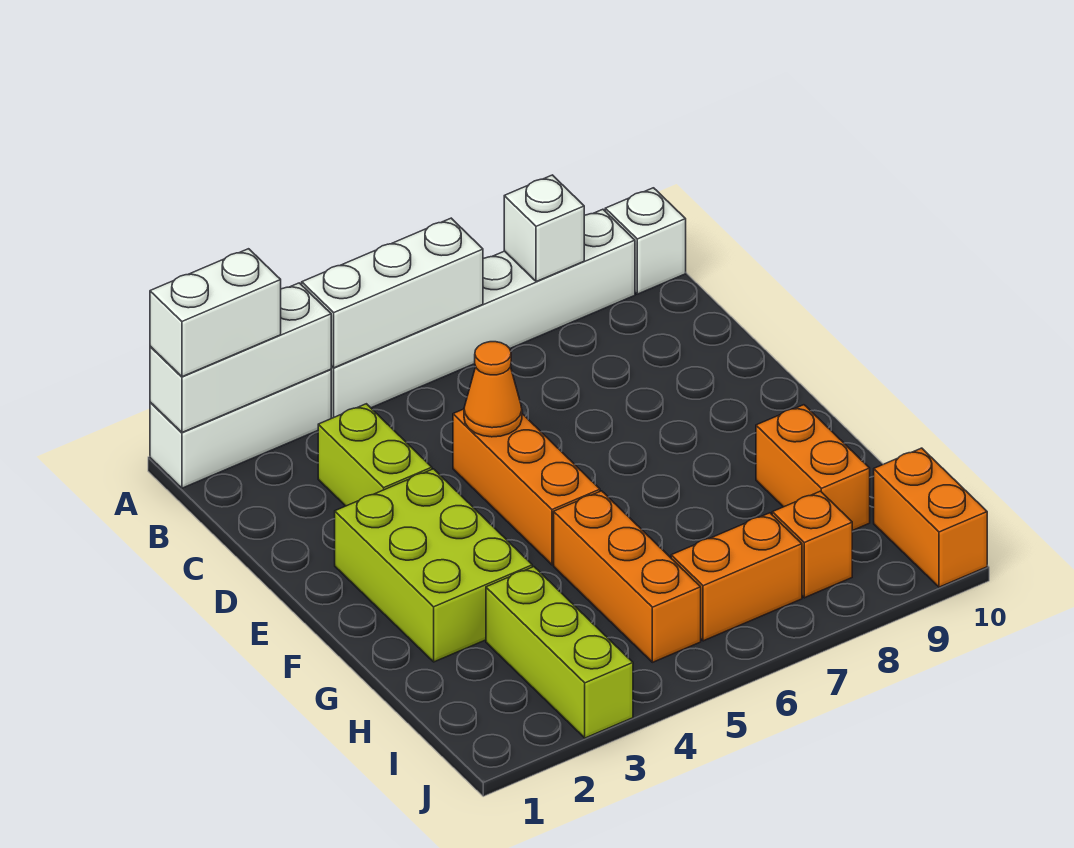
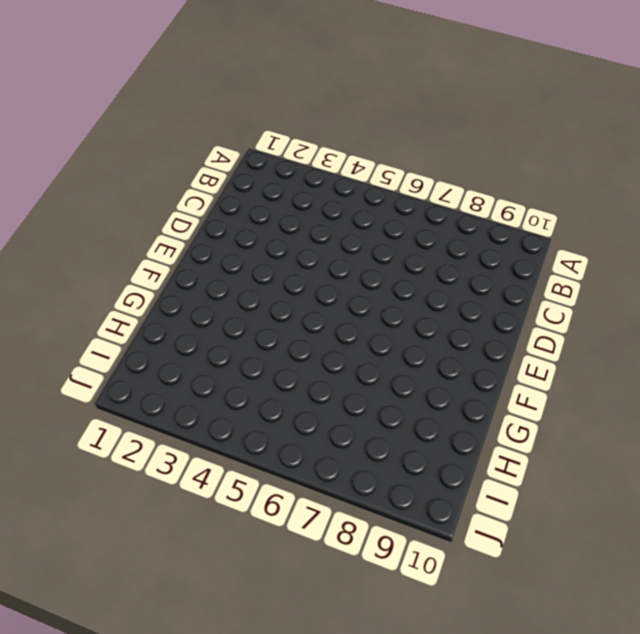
none -> white 1x3 brick [150,369,331,488]
none -> white 1x6 brick [331,209,635,418]
none -> white 1x1 brick [605,188,686,294]

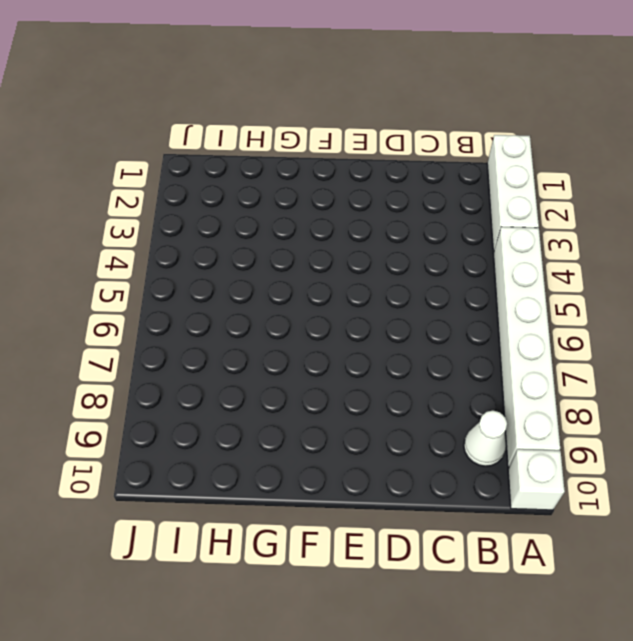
white 1x1 cone [464,411,507,466] -> none
none -> lime 1x2 brick [318,404,432,506]
none -> orange 1x3 brick [453,409,600,565]
none -> lime 2x3 brick [335,469,532,662]

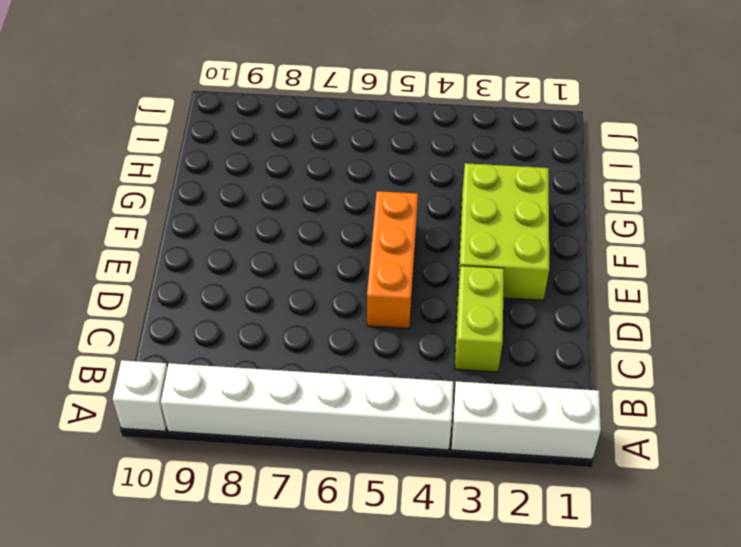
none -> orange 1x3 brick [554,491,701,662]
none -> orange 1x2 brick [756,405,870,531]
none -> lime 1x3 brick [486,567,633,738]

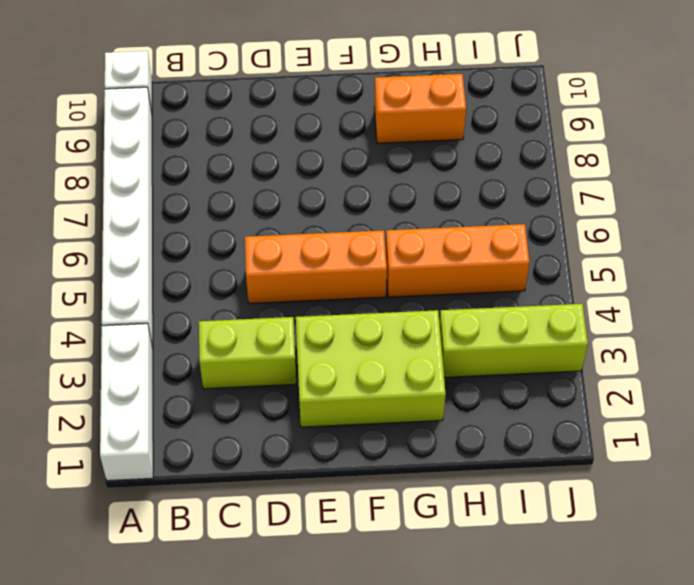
none -> orange 1x2 brick [671,513,802,641]
none -> orange 1x1 brick [772,491,852,598]
none -> orange 1x2 brick [874,448,987,587]

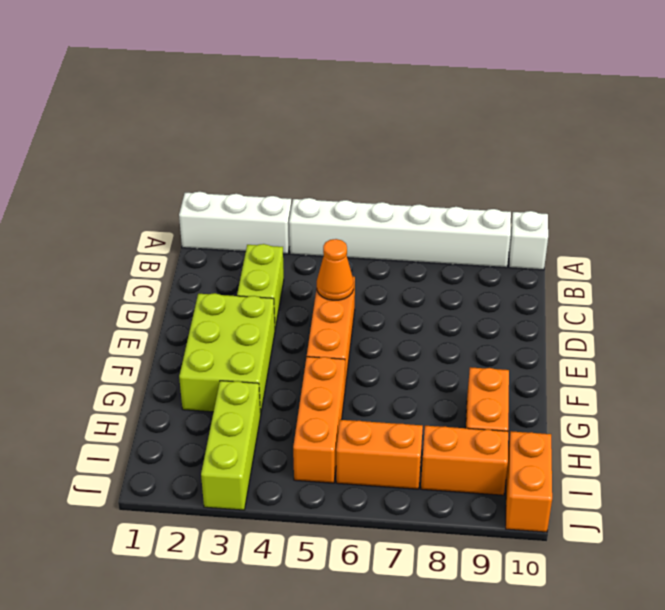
orange 1x2 brick [421,426,508,495] -> orange 1x1 brick [772,491,852,598]
none -> white 1x3 brick [150,283,331,432]
none -> white 1x3 brick [302,218,483,368]
none -> white 1x1 brick [504,175,584,282]

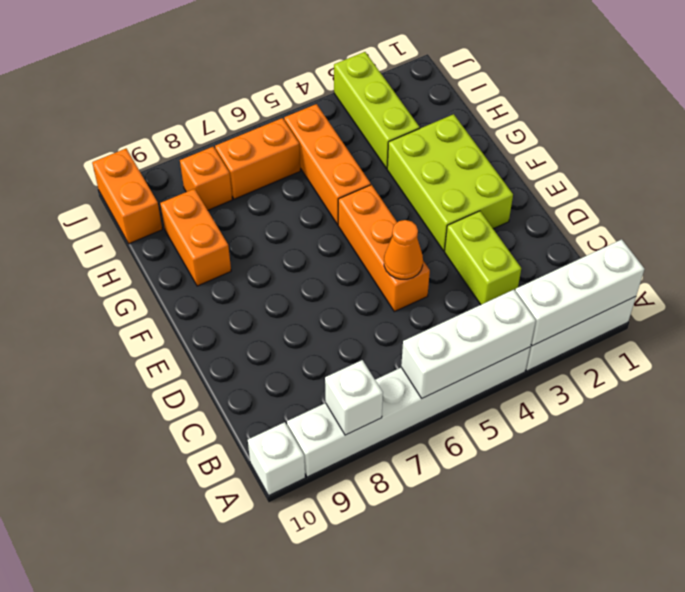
none -> white 1x2 brick [150,249,281,377]

